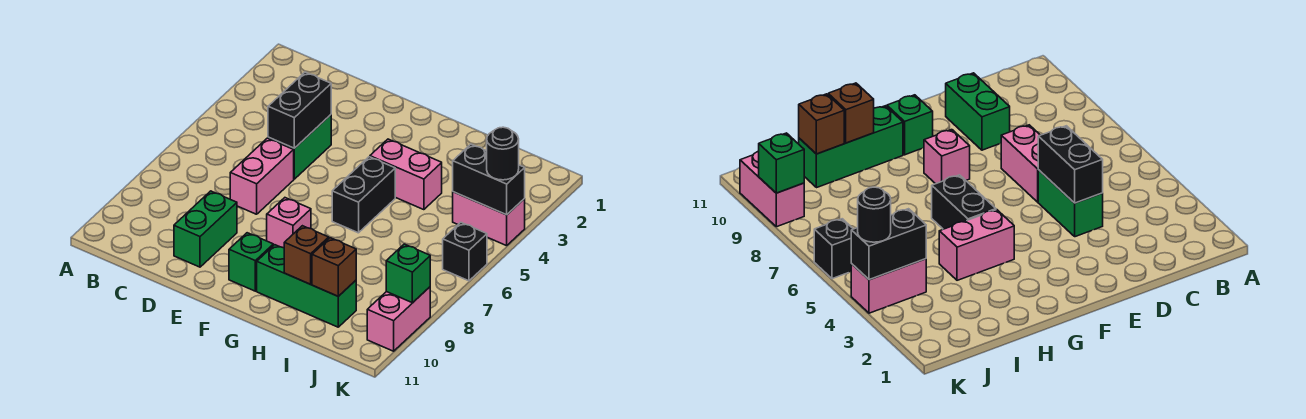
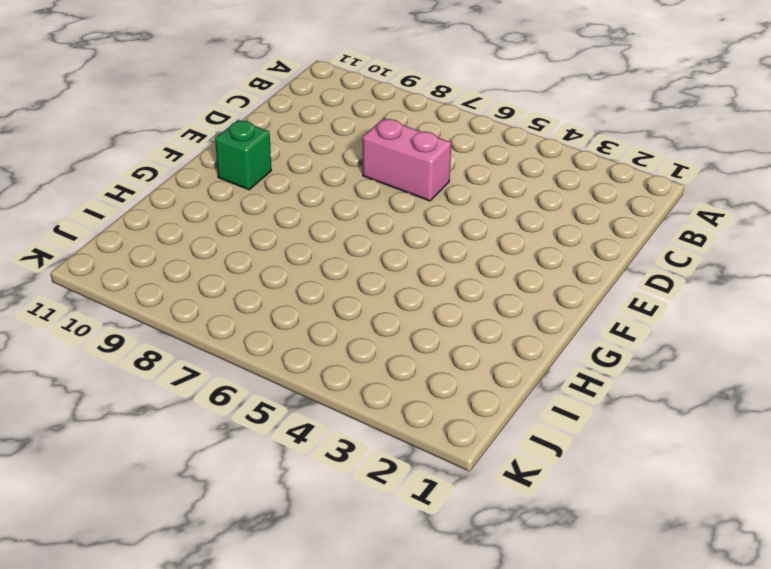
none -> green 1x2 brick [268,115,331,179]
none -> green 1x2 brick [174,191,237,267]
none -> pink 1x1 brick [267,198,311,248]

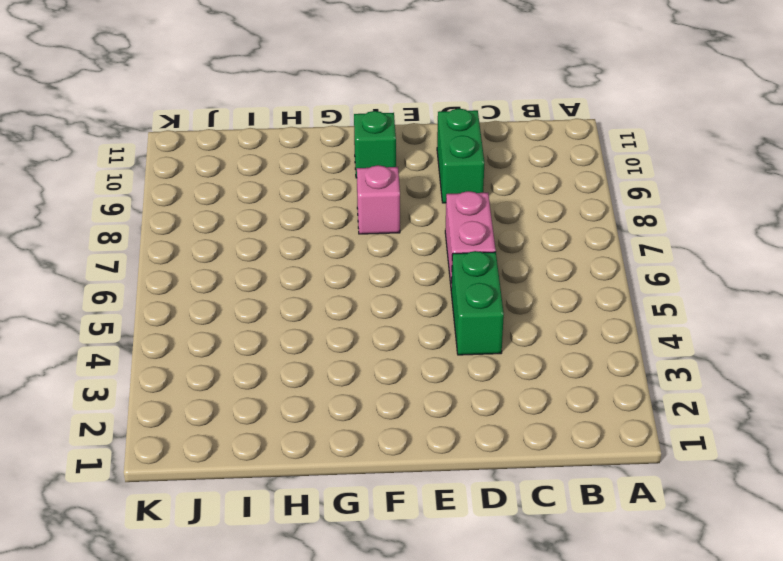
none -> pink 1x2 brick [370,139,442,210]
none -> black 1x2 brick [332,157,395,233]
none -> green 1x3 brick [257,245,356,327]

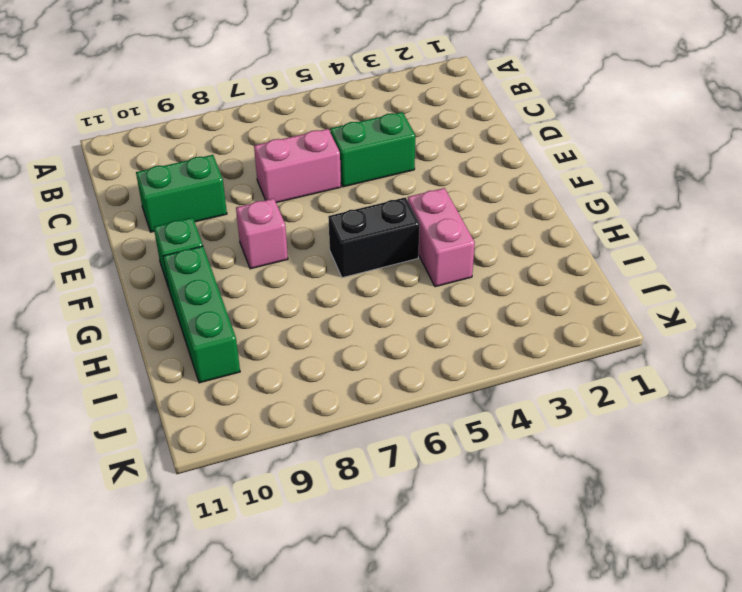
none -> pink 1x2 brick [453,192,525,246]
none -> black 1x1 brick [443,222,487,281]
none -> pink 1x2 brick [367,287,430,351]

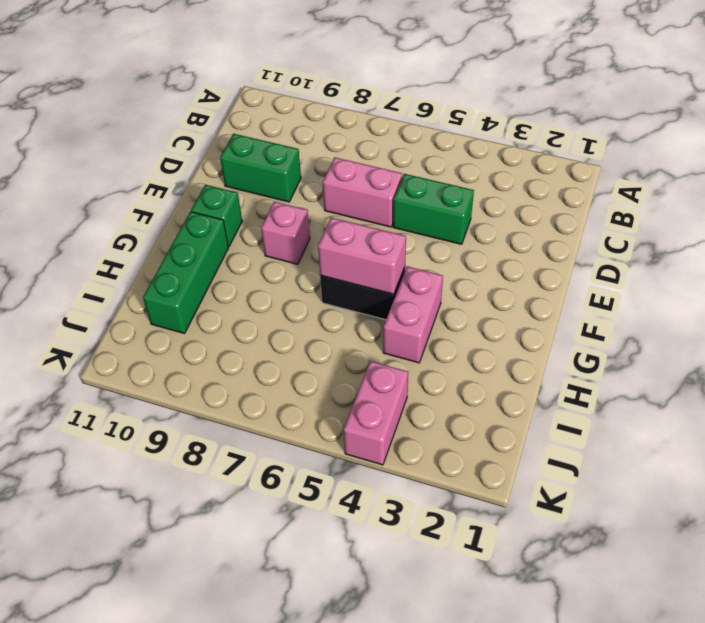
pink 1x2 brick [318,217,406,294] -> pink 1x2 brick moved to [367,287,430,351]
none -> black 1x1 brick [443,222,487,281]
none -> black 1x2 brick [268,72,331,148]
none -> brown 1x1 brick [284,226,329,284]

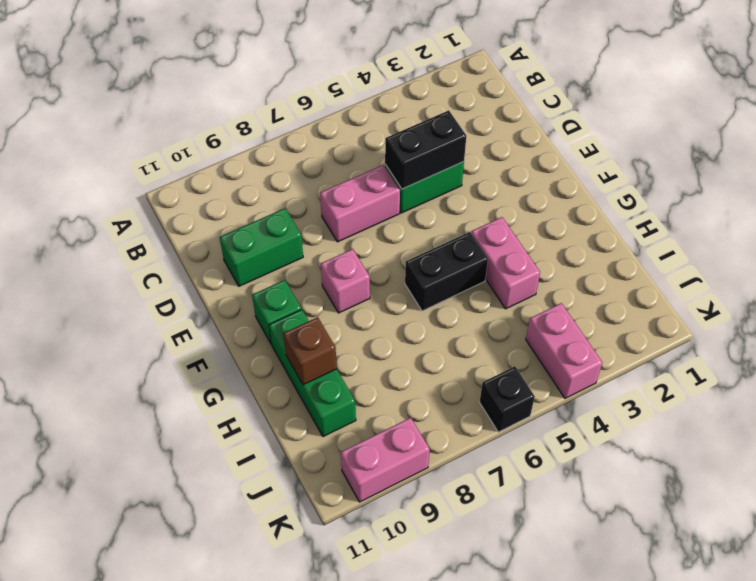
none -> brown 1x1 brick [312,238,356,296]
none -> black 1x2 brick [453,144,525,215]
none -> green 1x1 brick [386,244,430,303]

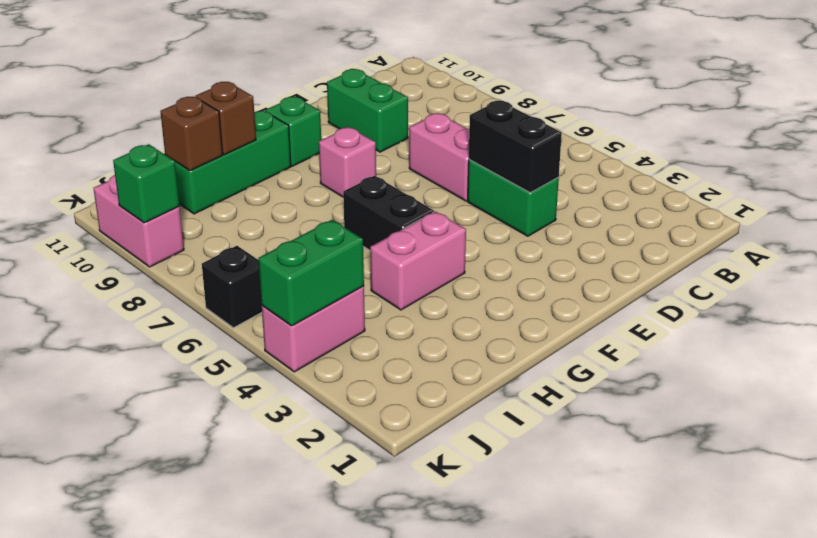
green 1x2 brick [258,220,364,326] -> black 1x2 brick [453,144,525,215]
none -> black 1x1 round brick [487,127,519,180]

